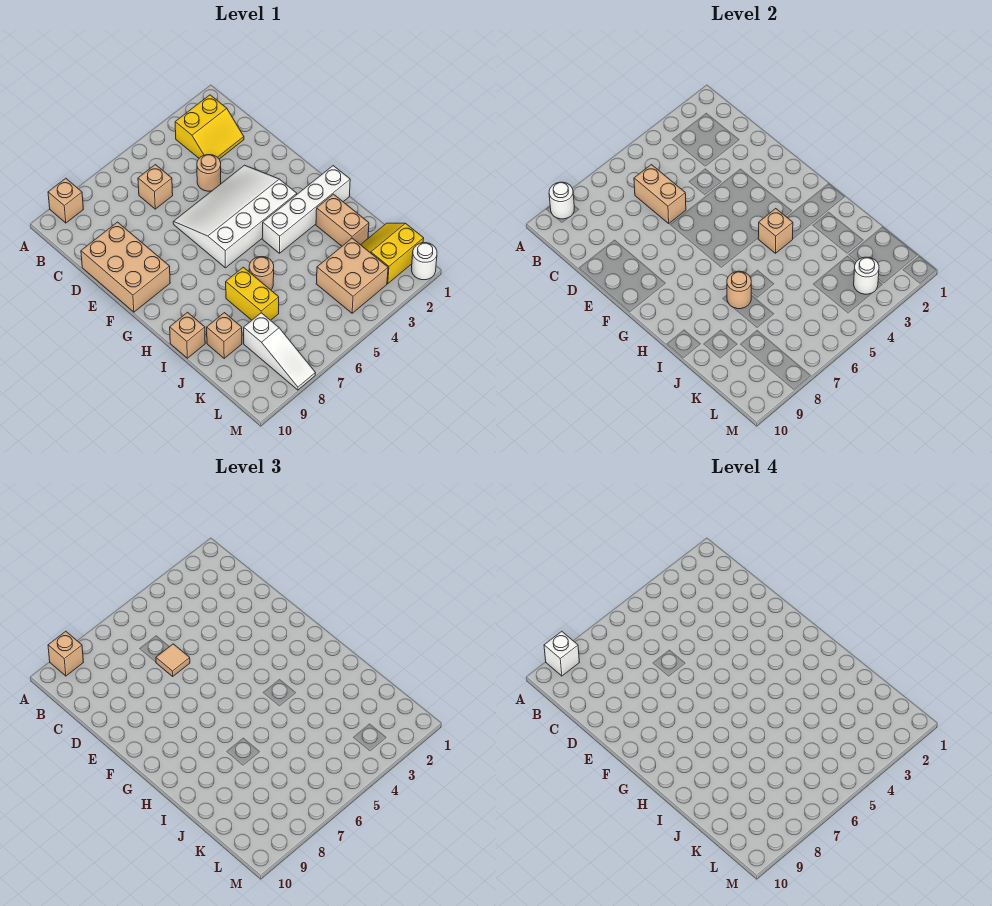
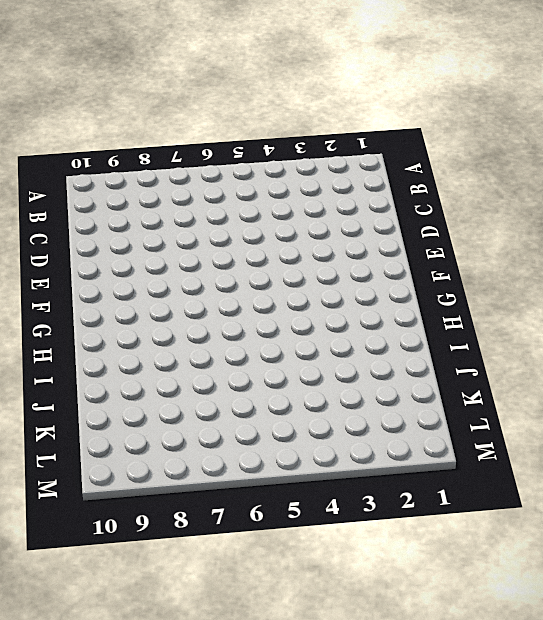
none -> tan 1x1 brick [48,178,83,223]
none -> yellow 2x2 slope [175,95,244,159]
none -> tan 1x1 brick [138,165,173,209]

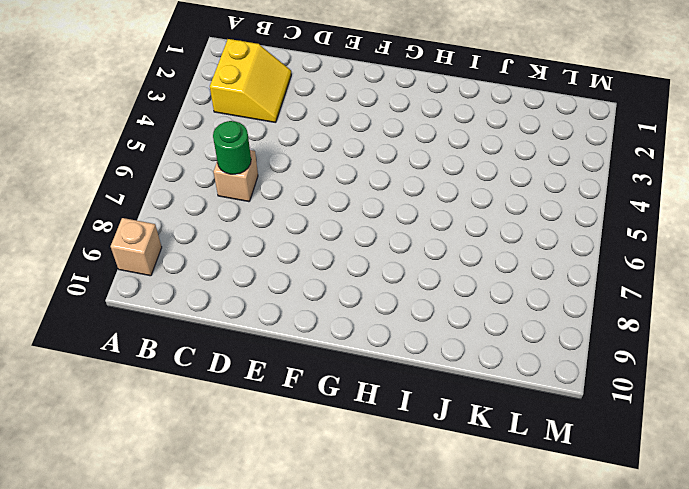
green 1x1 round brick [213,121,251,174] -> tan 1x2 brick [634,165,686,223]
none -> tan 1x1 round brick [197,155,221,191]
none -> tan 2x3 brick [81,222,170,312]
none -> white 3x4 slope [173,165,297,268]

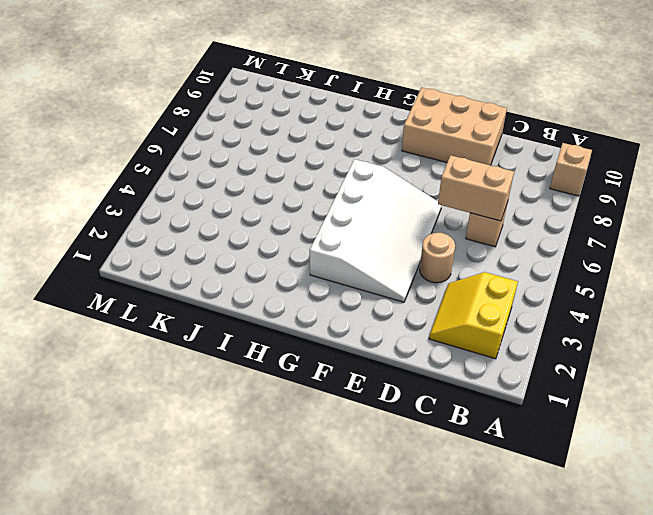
none -> white 1x4 brick [262,166,350,253]
none -> tan 1x2 brick [316,194,369,246]
none -> tan 1x1 round brick [249,257,274,290]

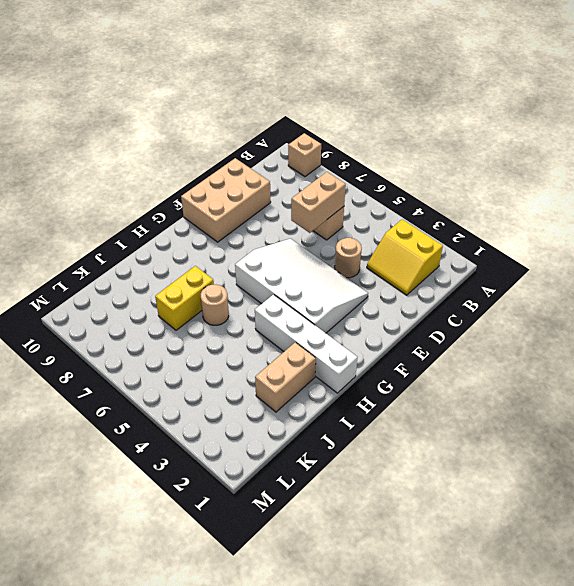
none -> tan 1x1 brick [170,312,205,358]
none -> tan 1x1 brick [207,313,242,358]
none -> yellow 2x2 slope [361,223,424,284]

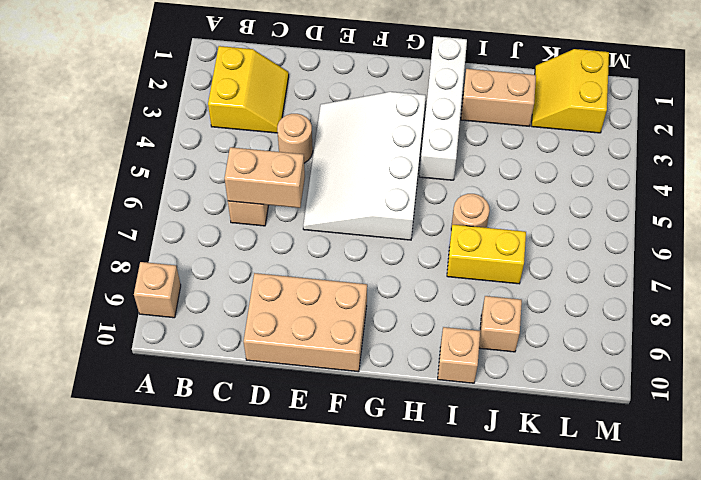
none -> tan 2x2 brick [316,238,388,313]
none -> white 1x3 slope [244,313,315,390]
none -> white 1x1 round brick [411,243,437,280]

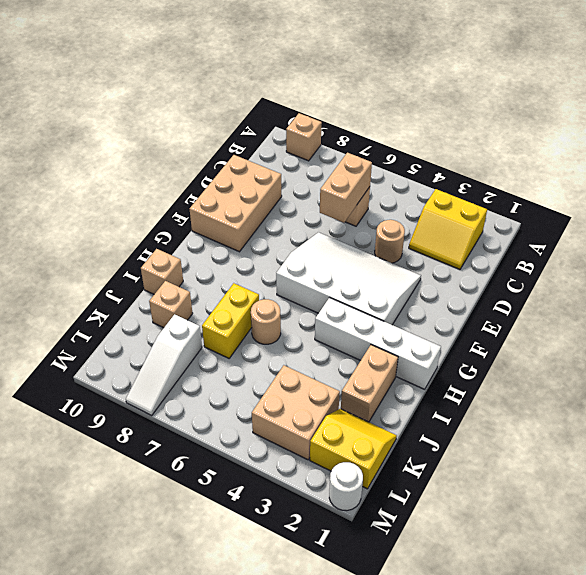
none -> white 1x1 round brick [549,182,574,219]
none -> tan 1x1 brick [758,209,793,253]
none -> tan 1x1 round brick [727,271,751,309]

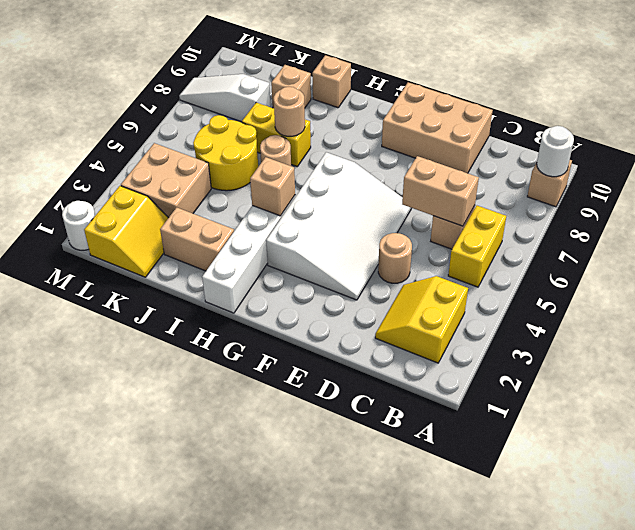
yellow 1x2 brick [448,206,506,287] -> none
yellow 2x2 round brick [193,115,258,191] -> none
none -> white 1x1 round brick [854,257,879,294]
none -> tan 1x1 brick [48,631,83,676]
none -> tan 1x1 tile [156,644,190,676]

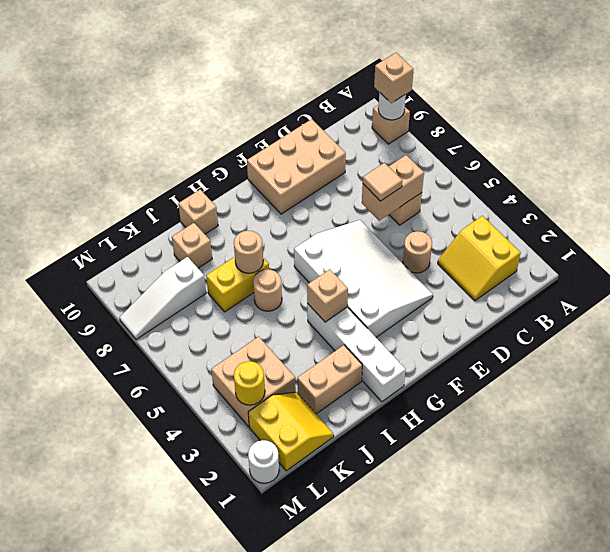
yellow 1x1 round brick [234,361,265,405] -> white 1x1 round brick [854,257,879,294]
none -> white 1x1 brick [544,631,579,676]

